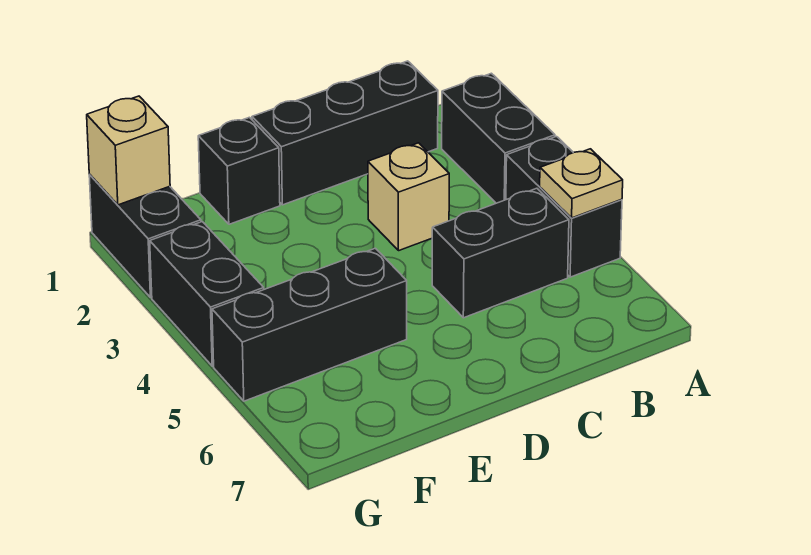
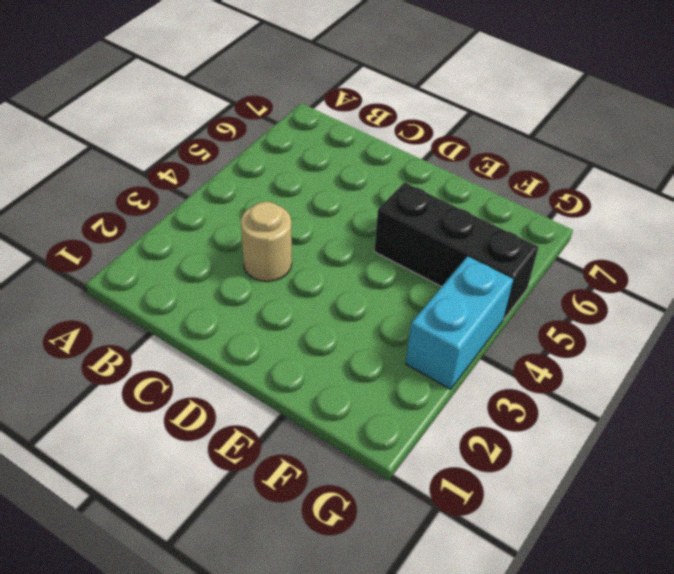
tan 1x1 round brick [241,202,292,282] -> tan 1x1 brick [368,143,449,251]
cyan 1x2 brick [406,256,513,389] -> black 1x2 brick [150,222,264,366]
none -> black 1x2 brick [442,73,555,203]
none -> black 1x2 brick [506,137,622,277]

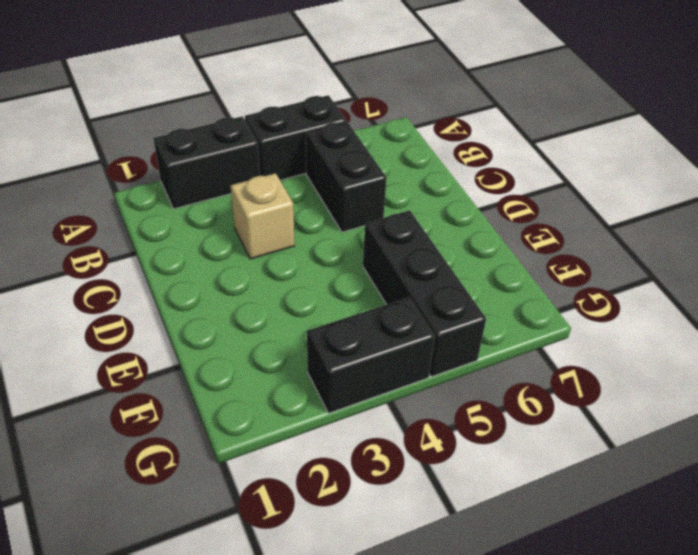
none -> black 1x3 brick [252,61,438,205]
none -> black 1x1 brick [198,117,280,224]

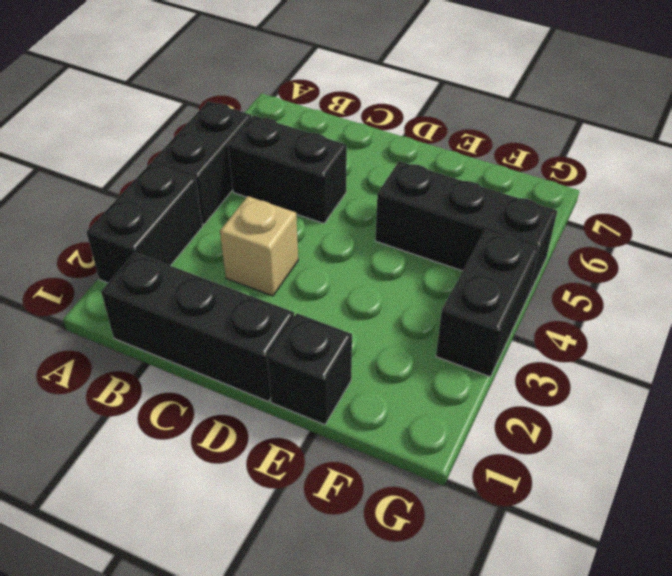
none -> black 1x2 brick [89,175,201,298]
none -> tan 1x1 plate [540,149,623,218]

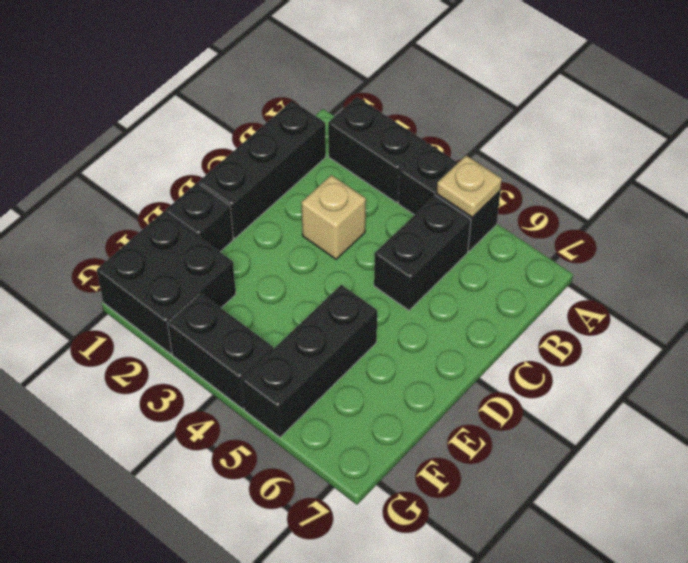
black 2x2 brick [97,212,236,354] -> black 1x2 brick [89,175,201,298]
none -> tan 1x1 brick [87,96,170,205]

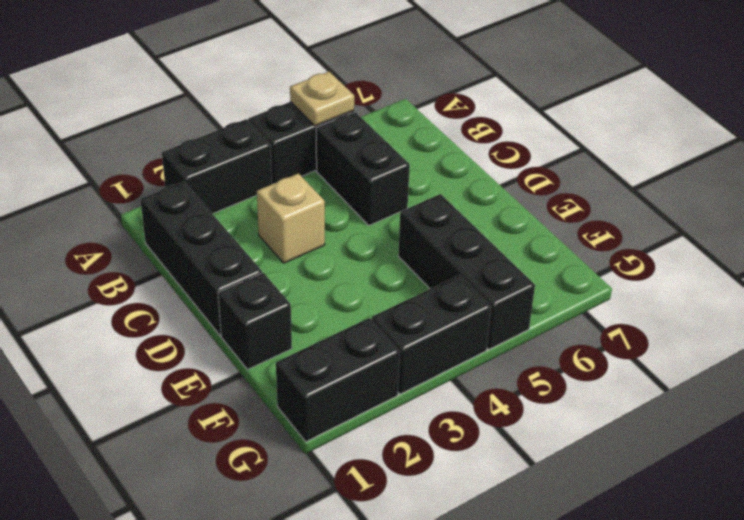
none -> tan 1x1 brick [87,96,170,205]

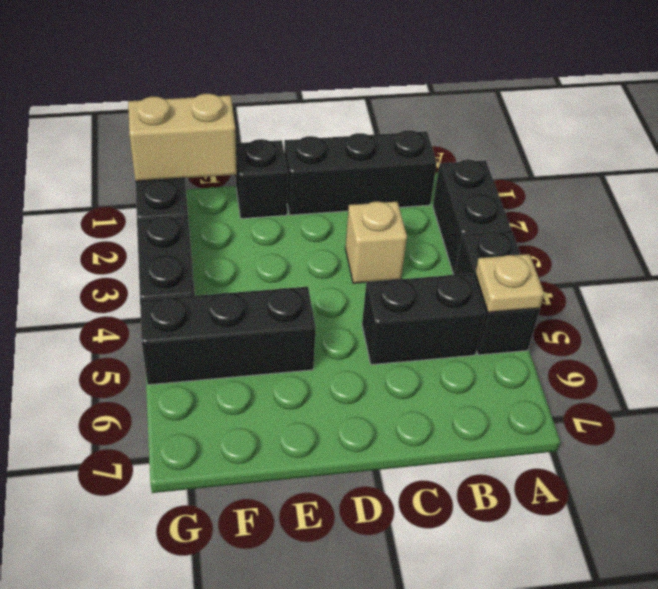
tan 1x2 brick [128,94,237,181] -> tan 1x1 brick [87,96,170,205]

